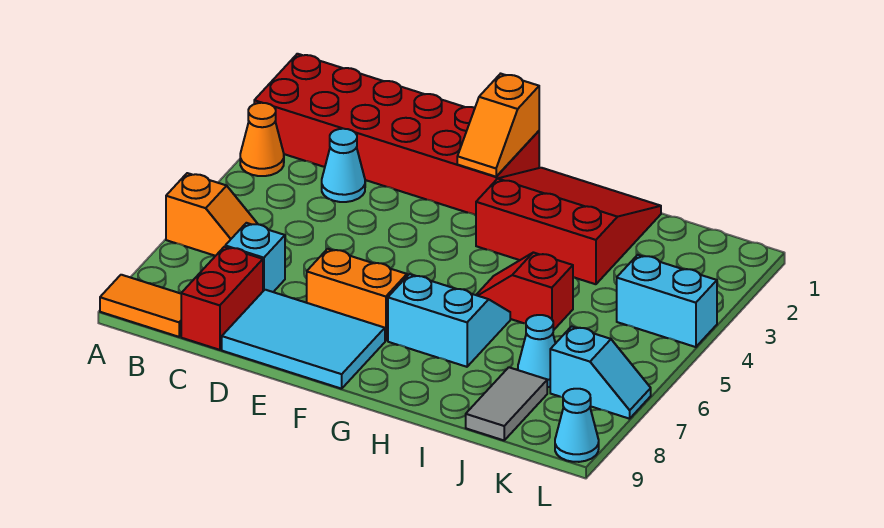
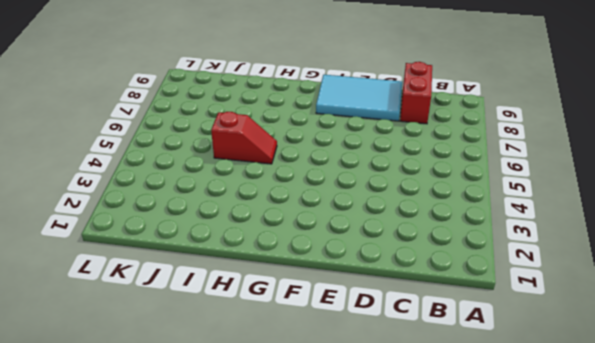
none -> red 2x6 brick [254,54,539,215]
none -> orange 1x1 cone [240,103,284,176]
none -> orange 1x2 slope [166,173,257,256]

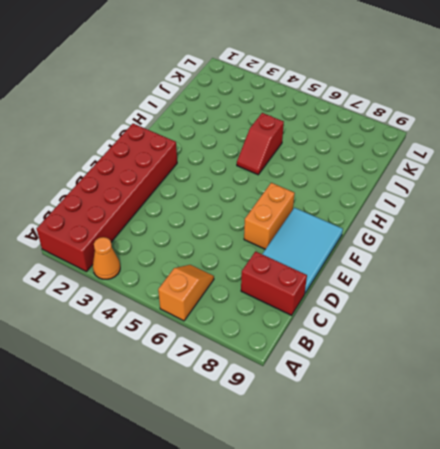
none -> orange 1x2 tile [100,275,181,337]
none -> cyan 1x1 cone [322,129,365,202]
none -> cyan 1x1 brick [225,223,285,292]

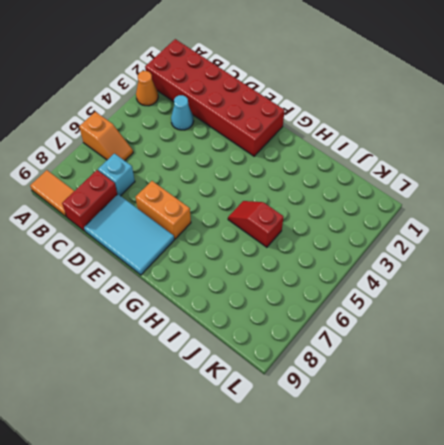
none -> red 3x3 slope [476,168,661,284]
none -> cyan 2x2 slope [388,274,510,367]
none -> cyan 1x1 cone [518,315,556,387]

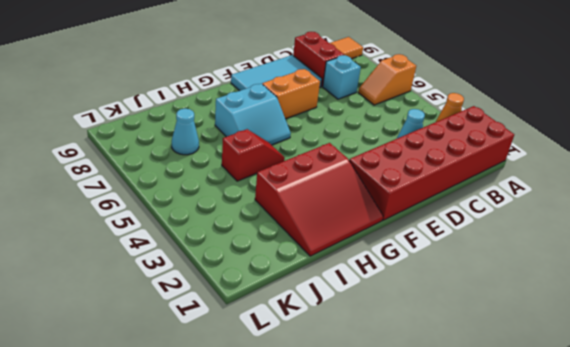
none -> grey 1x2 tile [466,367,547,440]
none -> cyan 1x2 brick [617,255,717,347]
none -> cyan 1x2 slope [550,326,651,419]

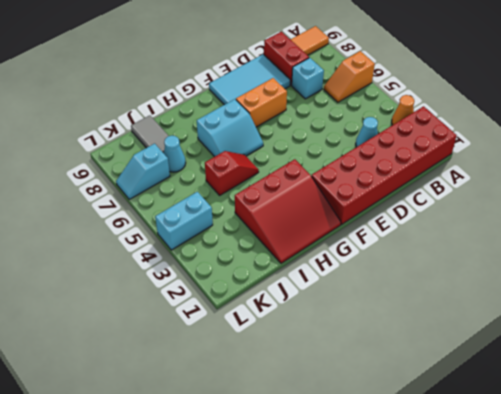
none -> cyan 1x1 cone [555,389,599,462]
none -> orange 1x2 slope [457,74,539,177]

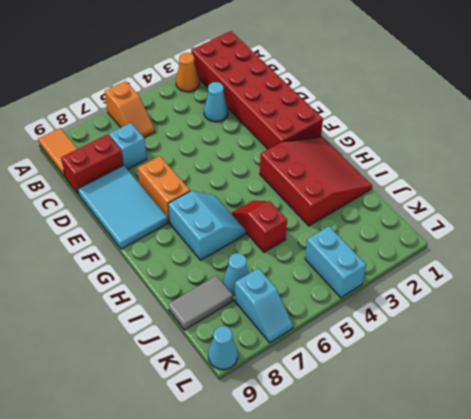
none -> orange 1x2 slope [457,74,539,177]

